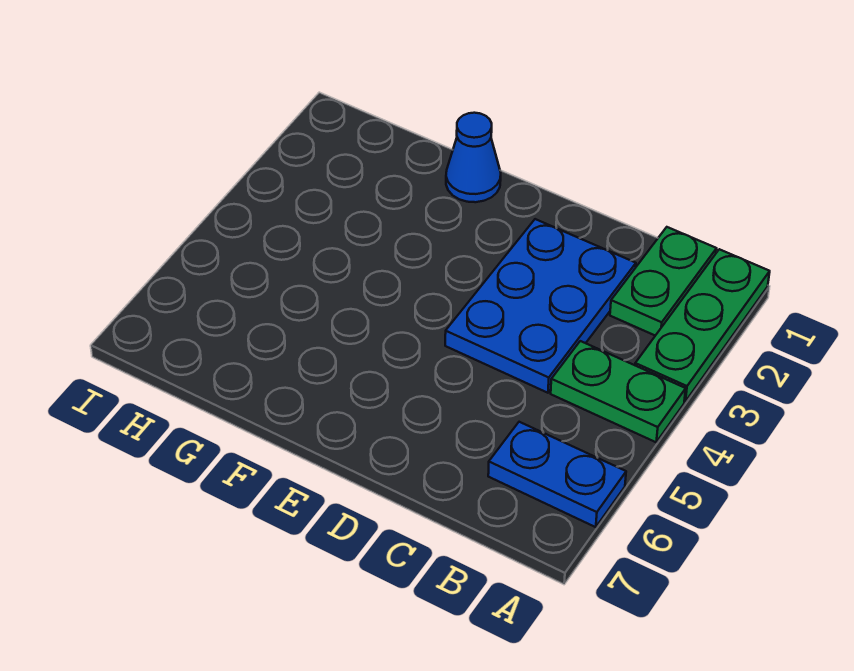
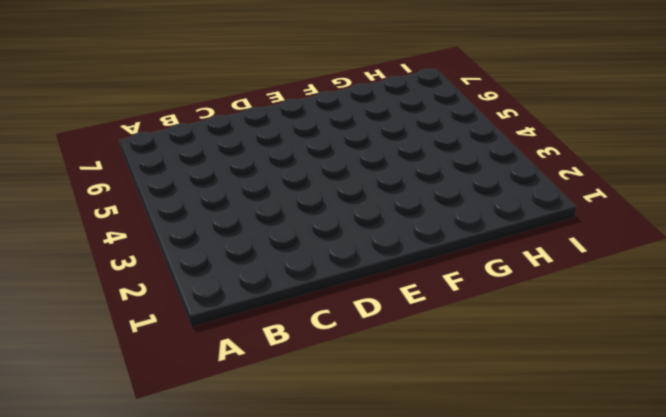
none -> green 1x3 plate [635,249,770,401]
none -> green 1x2 plate [551,341,686,442]

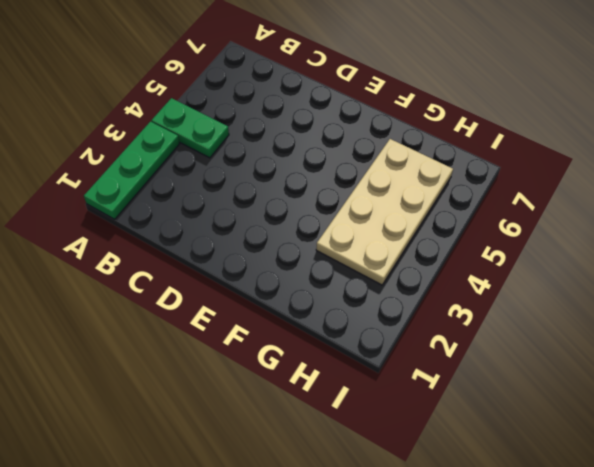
tan 2x4 plate [316,139,453,285] -> none
none -> blue 1x2 plate [488,422,626,527]
none -> green 1x2 plate [610,227,717,336]

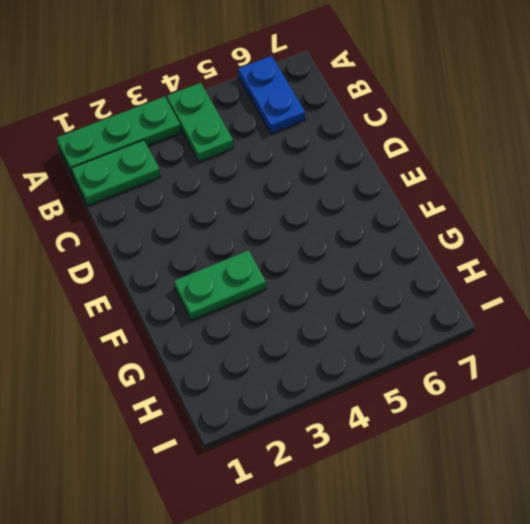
green 1x2 plate [174,250,266,320] -> none
none -> blue 2x3 plate [445,219,636,393]
none -> blue 1x1 cone [446,113,501,202]

